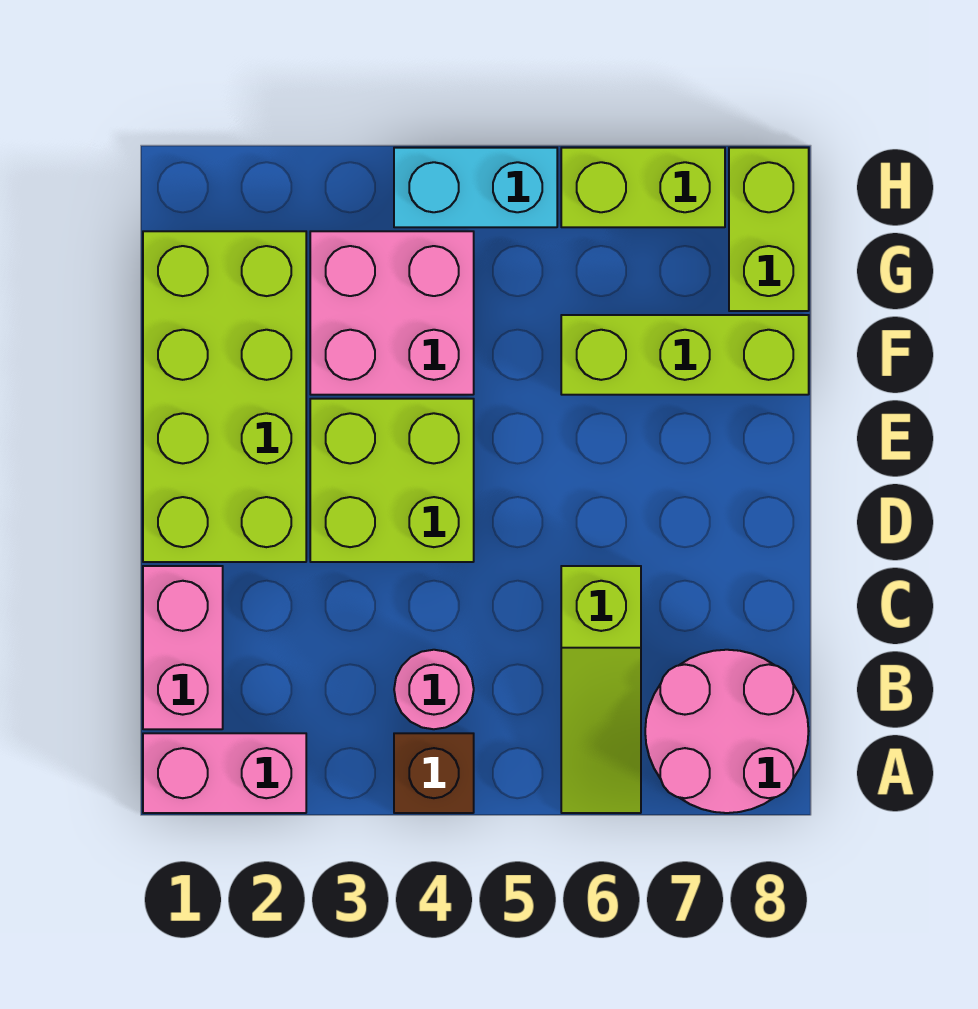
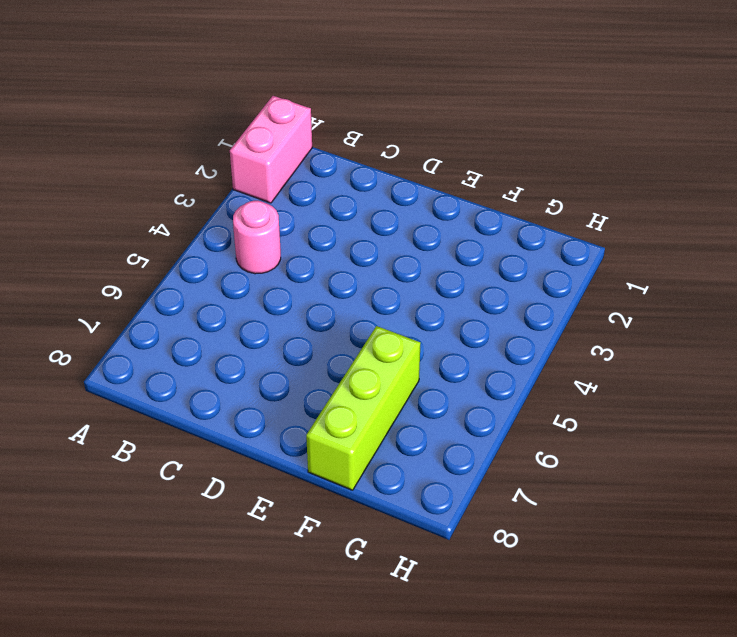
none -> brown 1x1 brick [394,733,474,813]
none -> lime 1x3 slope [561,566,641,813]
none -> pink 2x2 round brick [645,650,809,813]

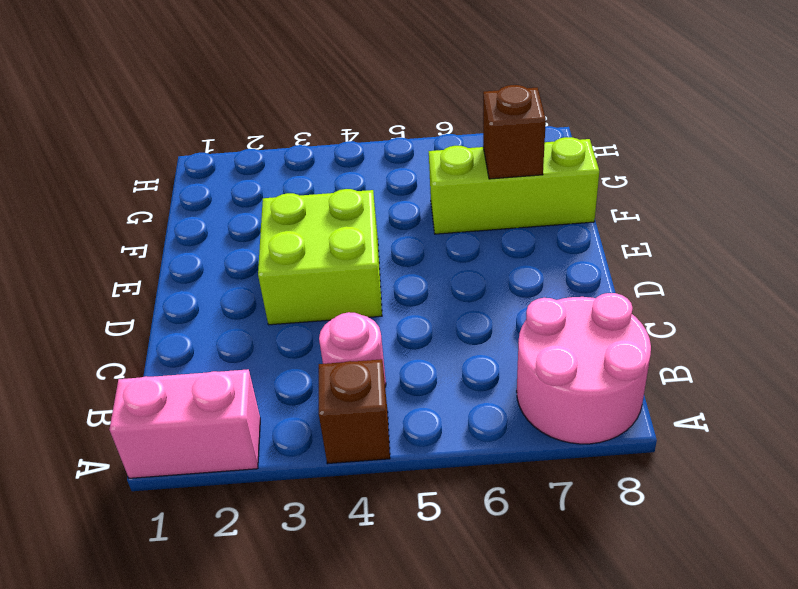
brown 1x1 brick [483,85,546,179] -> none
none -> lime 1x3 slope [561,566,641,813]
none -> pink 1x2 brick [143,566,223,729]
none -> lime 2x4 brick [143,231,306,562]

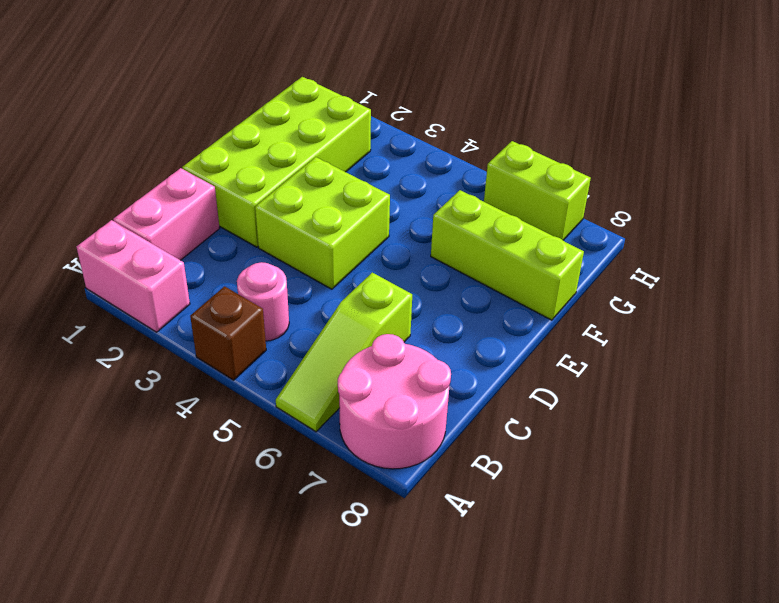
none -> pink 2x2 brick [310,231,474,395]
none -> lime 1x2 brick [729,148,809,311]
none -> cyan 1x2 brick [394,148,557,227]

